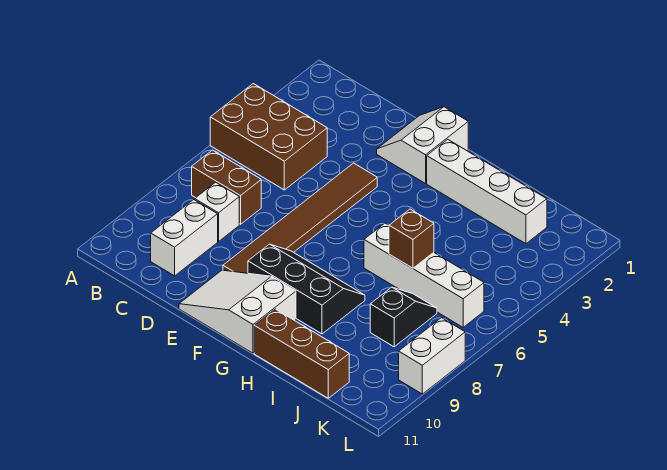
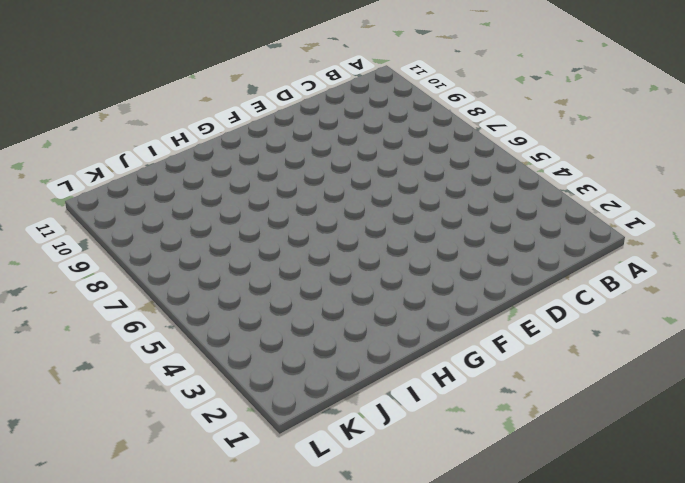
none -> brown 2x3 brick [210,84,327,190]
none -> brown 1x2 brick [192,150,261,224]
none -> white 1x1 brick [195,182,239,242]

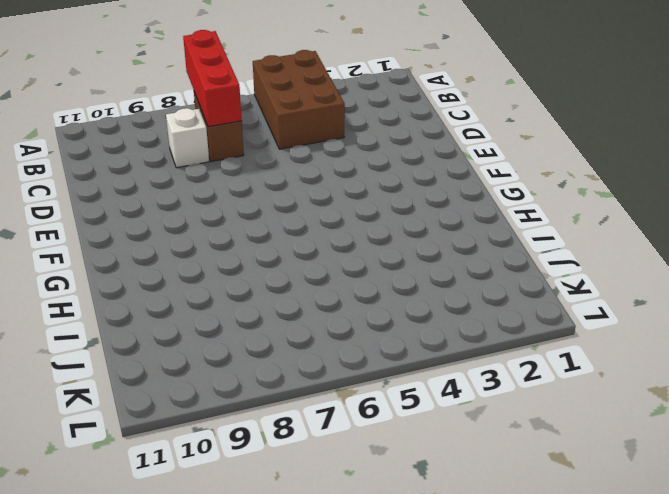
red 1x3 brick [183,30,242,127] -> none
none -> white 1x2 brick [151,200,218,276]
none -> white 2x2 slope [377,107,468,183]
none -> brown 1x6 tile [223,163,377,273]

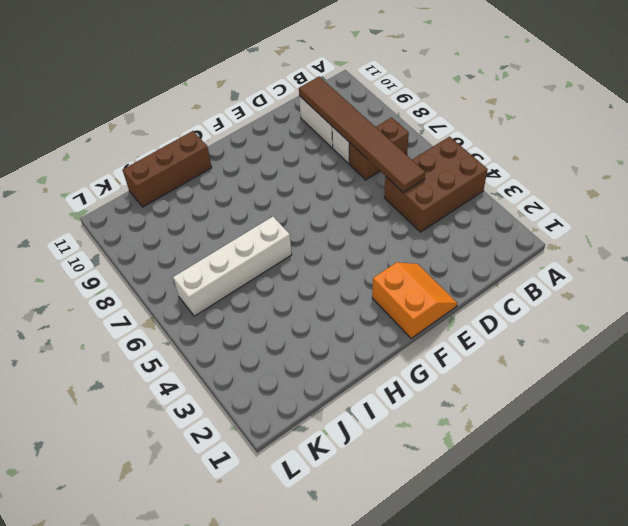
brown 1x6 tile [299,76,425,193] -> brown 1x6 tile moved to [223,163,377,273]
orange 2x2 slope [372,262,457,339] -> white 2x2 slope [377,107,468,183]
none -> white 2x3 slope [179,270,296,353]
none -> black 2x3 slope [248,244,365,334]
none -> white 1x4 brick [427,139,547,244]

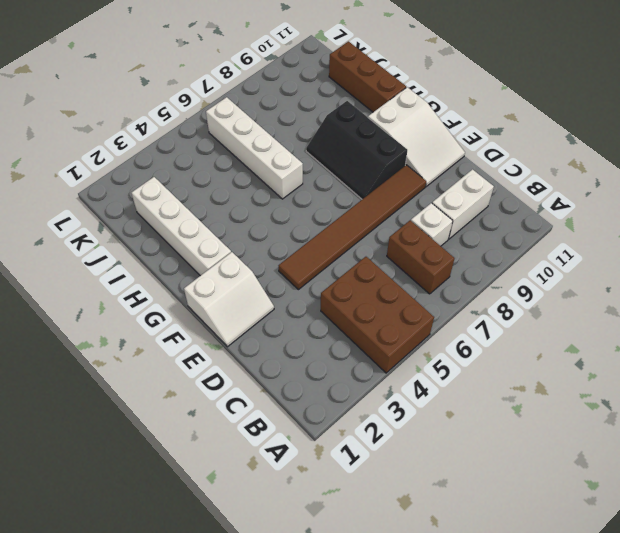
none -> black 1x2 slope [370,287,437,347]
none -> white 1x2 brick [399,318,465,394]
none -> brown 1x1 brick [389,209,434,268]

